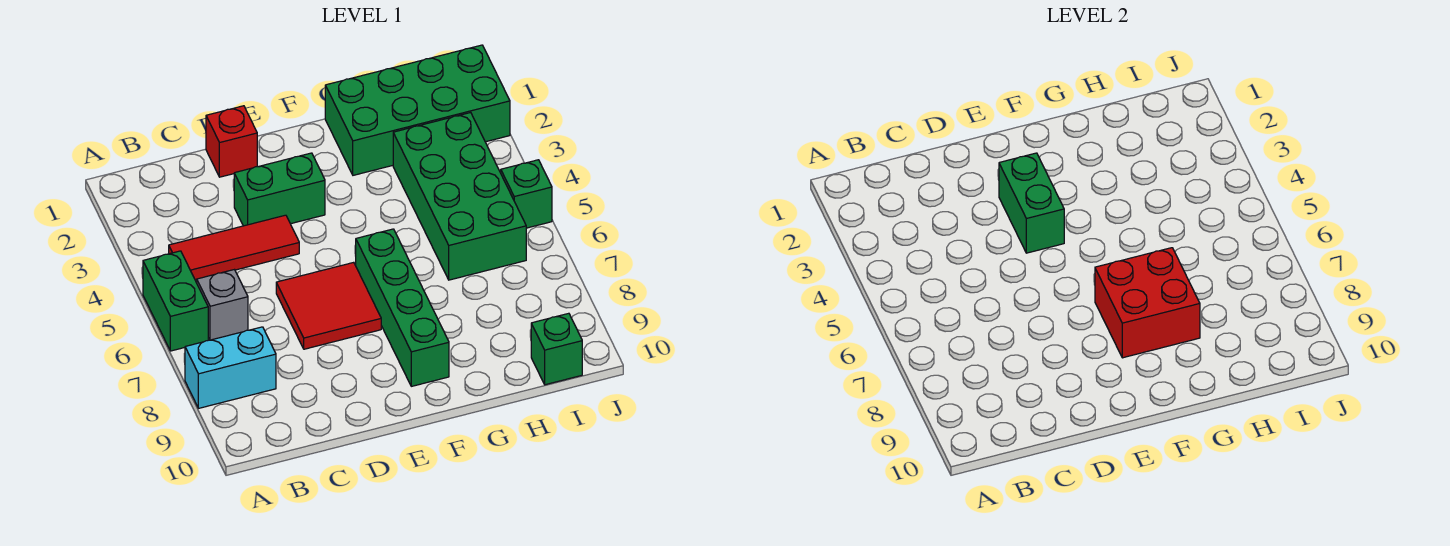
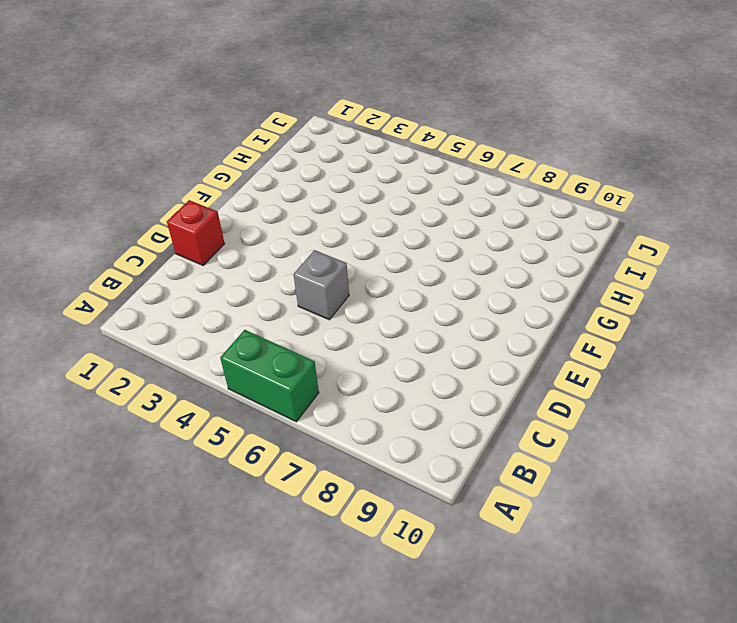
grey 1x1 brick [293,250,349,320] -> grey 1x1 brick moved to [197,270,248,340]
none -> cyan 1x2 brick [185,327,276,408]
none -> red 1x3 tile [169,215,299,280]
none -> green 1x2 brick [234,153,325,226]

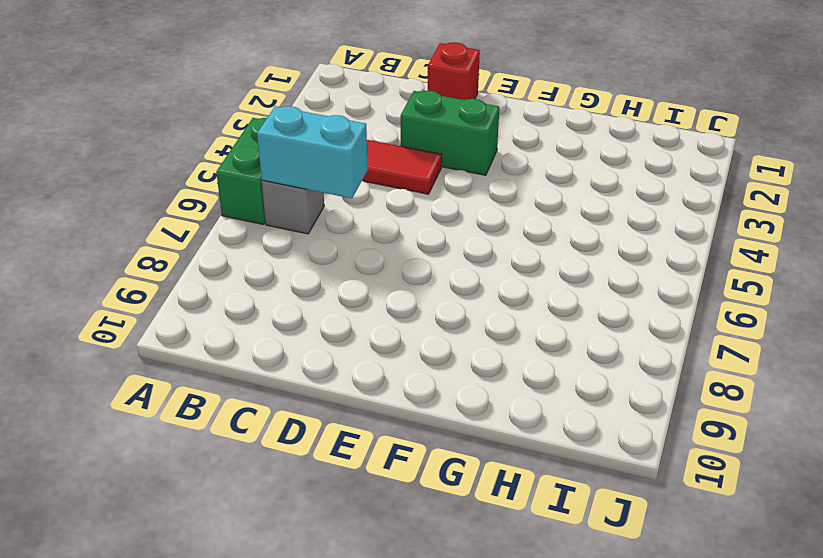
cyan 1x2 brick [257,106,368,198] -> cyan 1x2 brick moved to [185,327,276,408]
none -> red 2x2 tile [276,262,381,349]
none -> green 1x4 brick [356,229,449,386]
none -> green 2x4 brick [325,45,510,175]

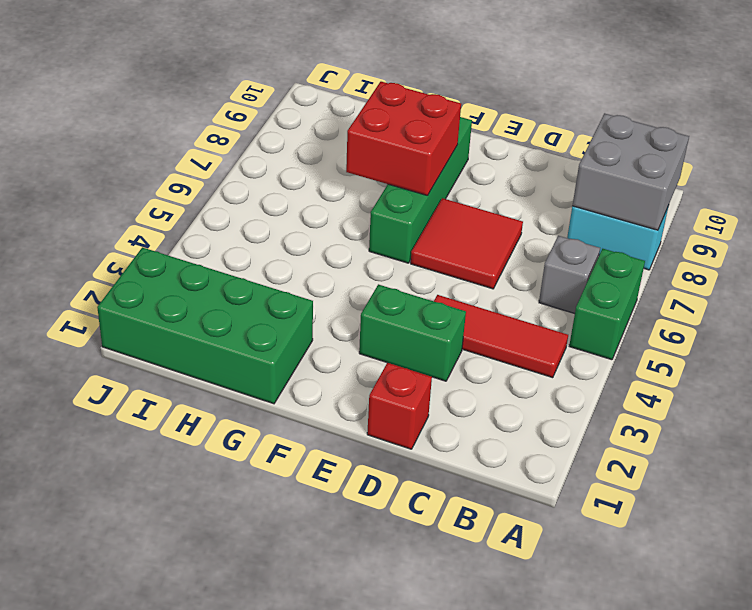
grey 2x2 brick [572,113,689,230] -> none
none -> green 2x4 brick [393,113,526,280]
none -> green 1x1 brick [531,313,582,385]
none -> green 1x1 brick [501,160,552,228]

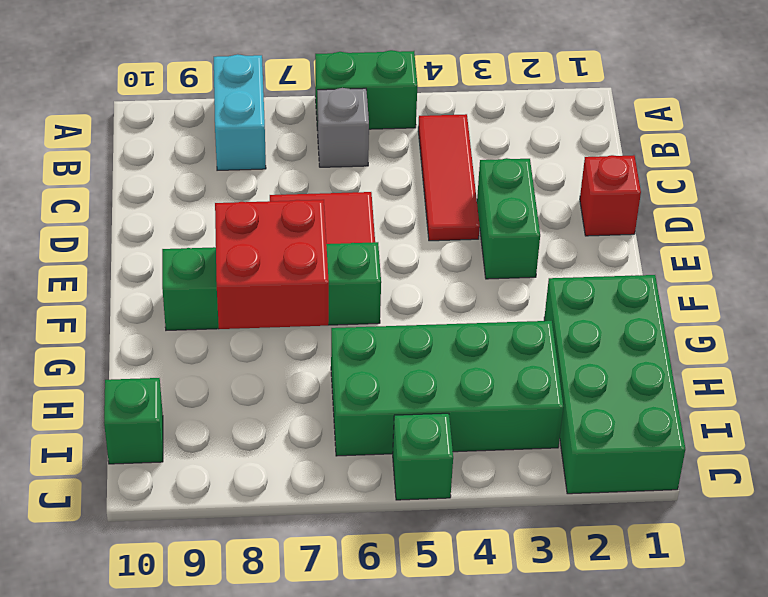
none -> green 1x2 brick [999,153,1064,253]

